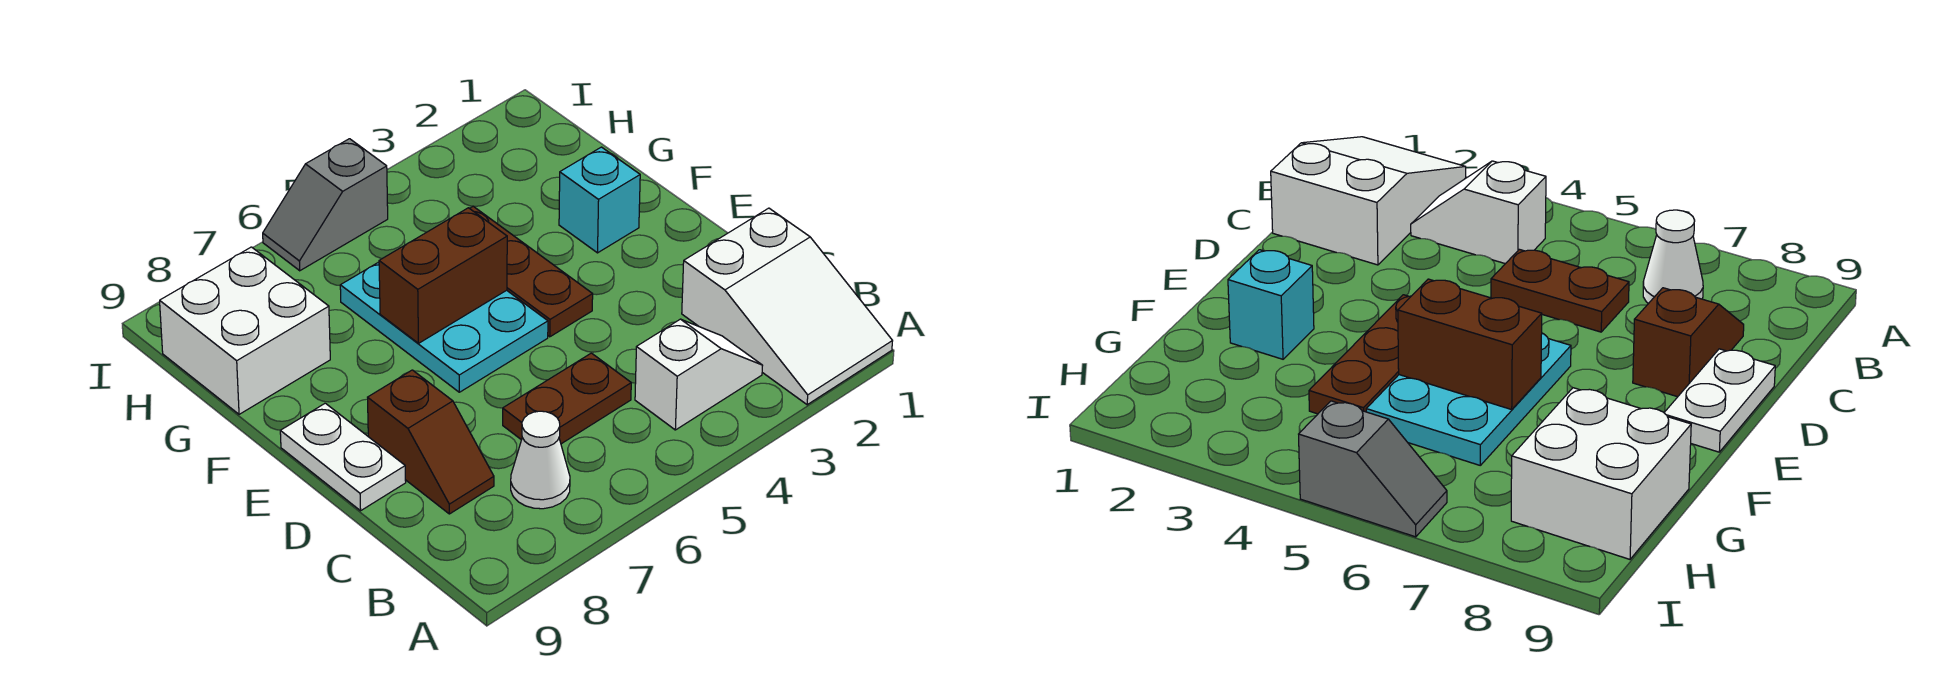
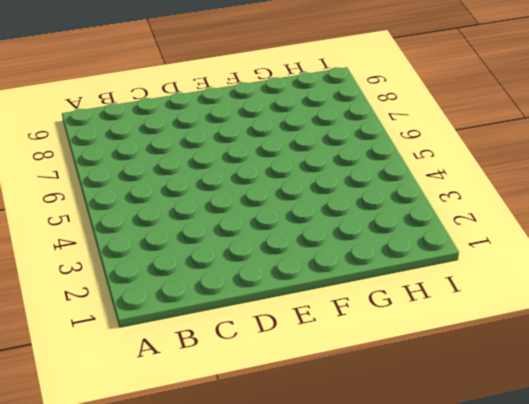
none -> white 2x3 slope [682,208,892,405]
none -> white 1x2 slope [635,319,763,430]
none -> white 1x1 cone [511,411,570,509]

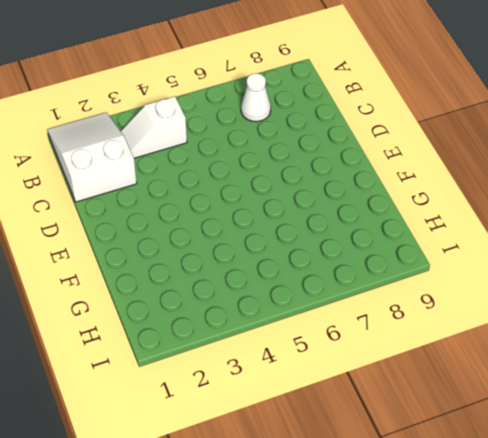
none -> brown 1x2 plate [503,353,631,444]
none -> brown 1x2 slope [368,370,494,514]
none -> white 1x2 plate [280,403,406,511]

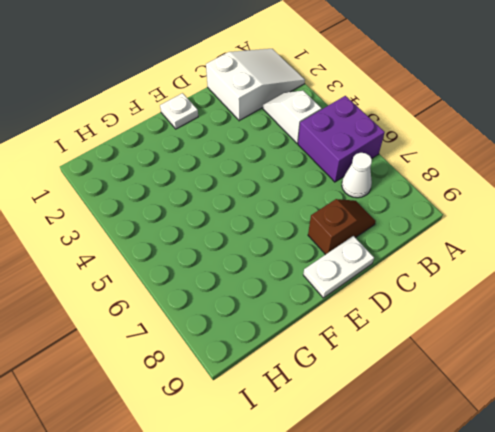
purple 2x2 brick [298,96,385,182] -> none
white 1x1 plate [160,93,198,129] -> none
none -> brown 1x2 plate [503,353,631,444]
none -> brown 1x3 plate [470,206,593,337]
none -> cyan 2x3 plate [340,262,548,392]

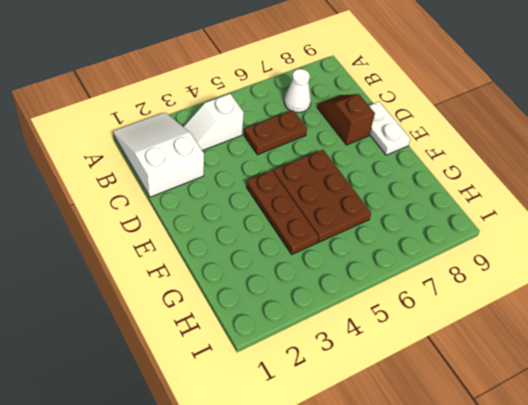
brown 2x3 plate [273,150,371,242] -> cyan 2x3 plate [340,262,548,392]
none -> cyan 1x1 brick [559,147,640,253]
none -> white 2x2 brick [160,247,330,414]
none -> grey 1x2 slope [263,139,388,271]

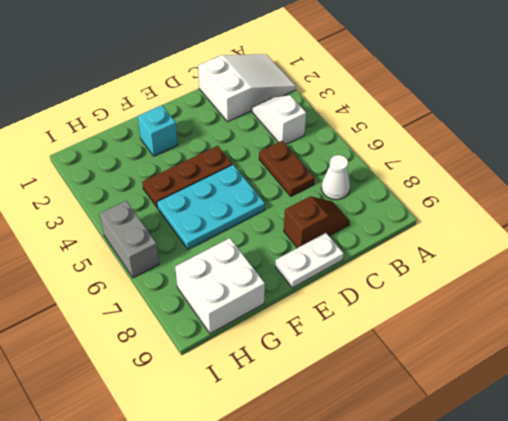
grey 1x2 brick [100,201,159,278] -> grey 1x2 slope [263,139,388,271]
none -> brown 1x2 brick [379,208,507,343]

